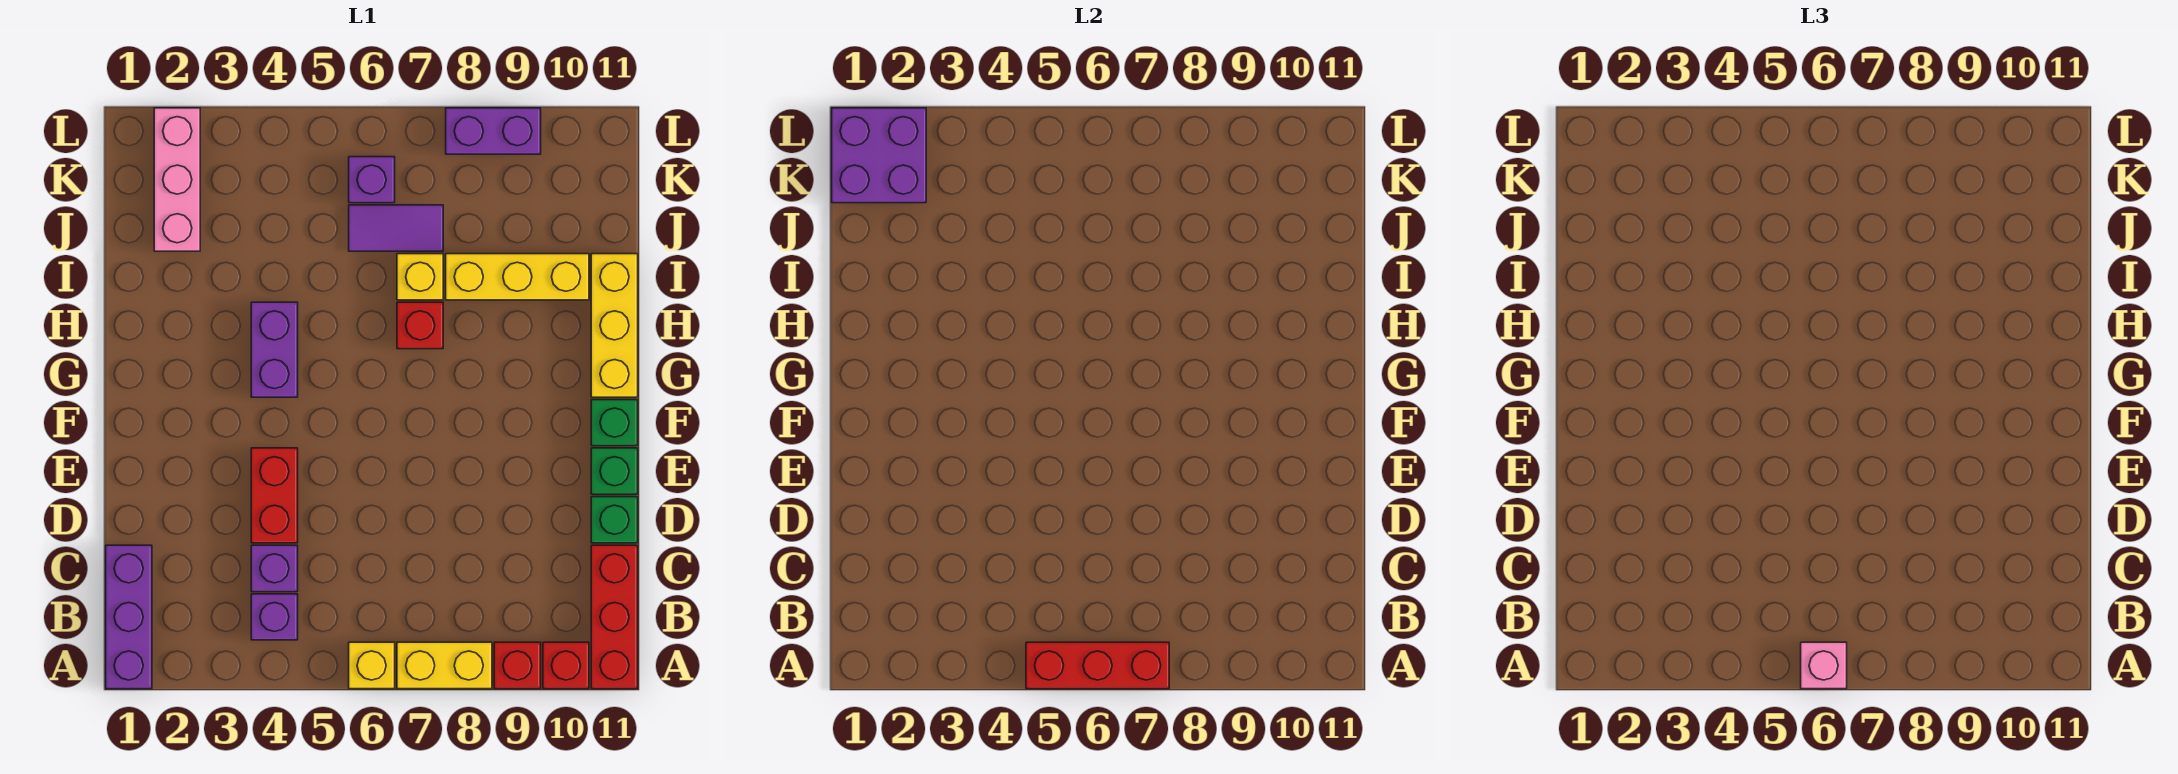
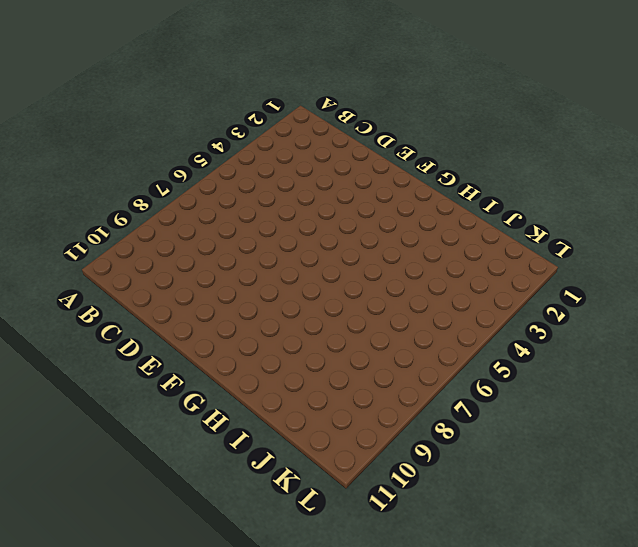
none -> purple 1x3 brick [106,545,152,689]
none -> yellow 1x1 brick [349,642,395,689]
none -> yellow 1x2 brick [397,642,492,689]

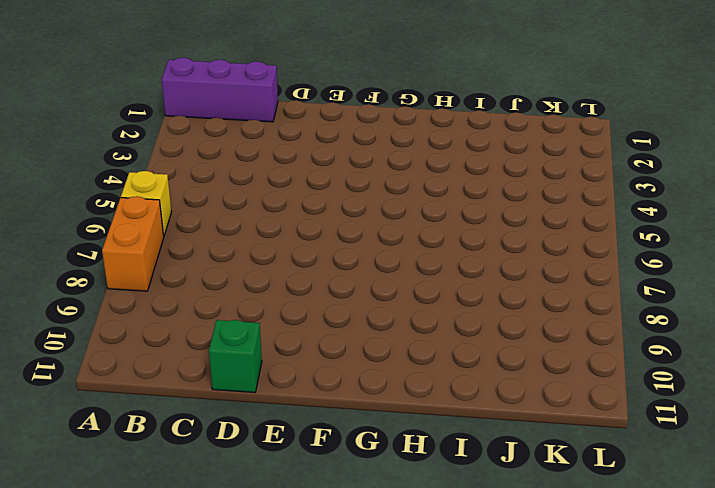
orange 1x2 brick [102,196,164,291] -> yellow 1x2 brick [397,642,492,689]
none -> red 1x1 brick [494,642,541,689]
none -> red 1x1 brick [543,642,589,689]
none -> red 1x3 brick [591,545,638,689]

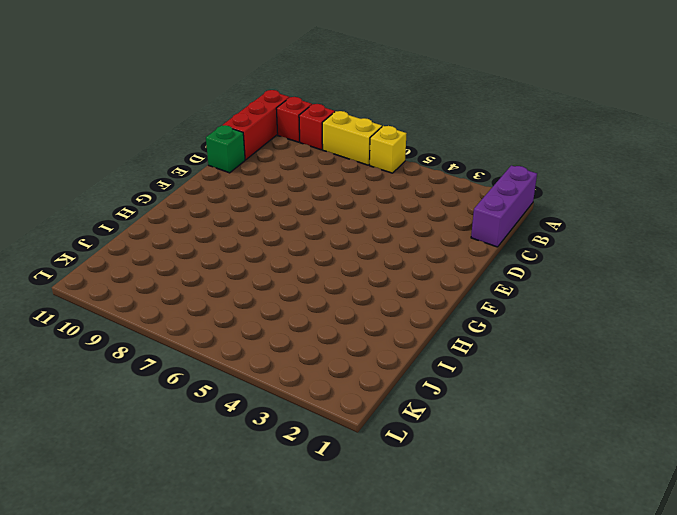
none -> purple 1x1 brick [251,594,298,640]
none -> purple 1x1 brick [251,545,298,592]
none -> red 1x2 brick [251,448,298,543]

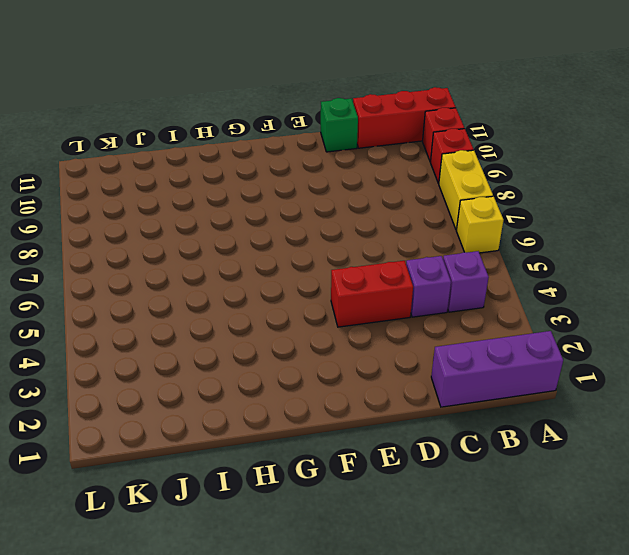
none -> green 1x1 brick [591,448,638,494]
none -> green 1x1 brick [591,400,638,446]
none -> purple 1x2 brick [251,302,298,397]

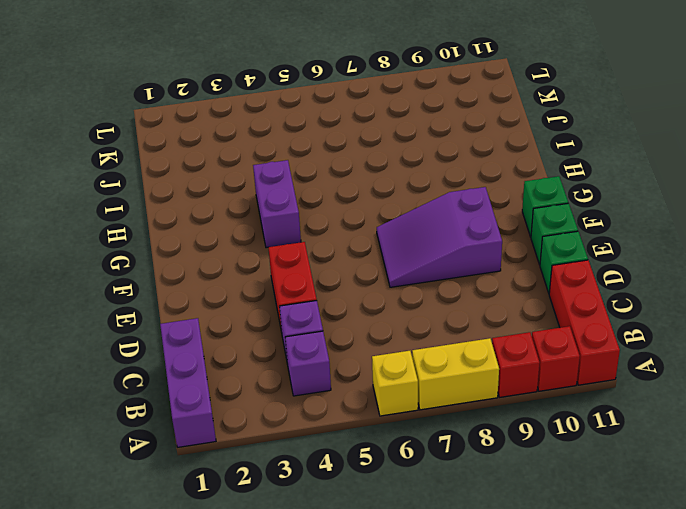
purple 2x3 slope [377,187,502,287] -> none
none -> yellow 1x3 brick [591,254,638,397]
none -> red 1x1 brick [397,302,443,349]
none -> yellow 1x1 brick [397,254,443,300]

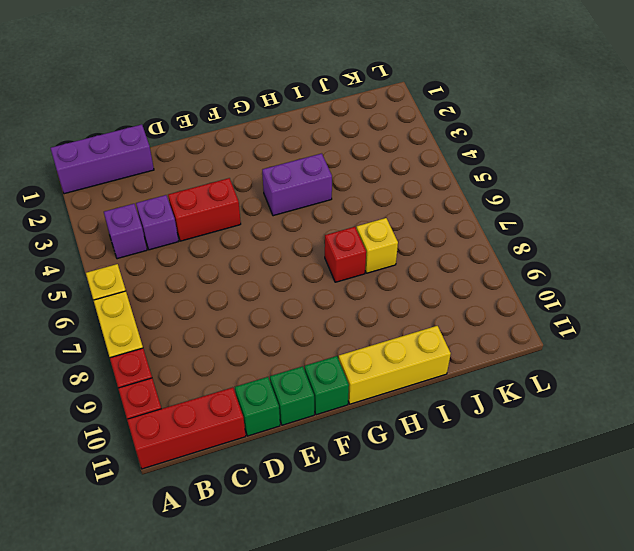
none -> yellow 1x3 brick [446,254,589,300]
none -> pink 1x3 brick [154,108,200,251]
none -> purple 1x2 tile [349,205,443,251]

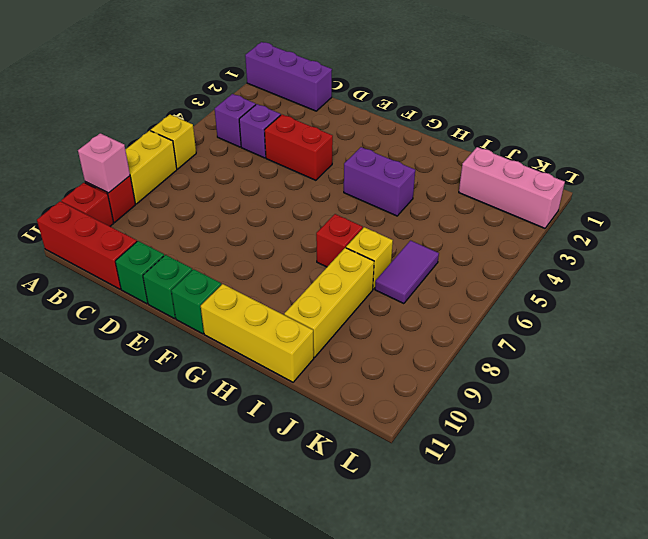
pink 1x1 brick [78,133,130,193] -> pink 1x1 brick moved to [1801,642,1847,689]
none -> purple 1x1 brick [349,157,395,203]
none -> purple 1x2 brick [446,108,541,154]
none -> red 1x3 brick [1026,642,1169,689]

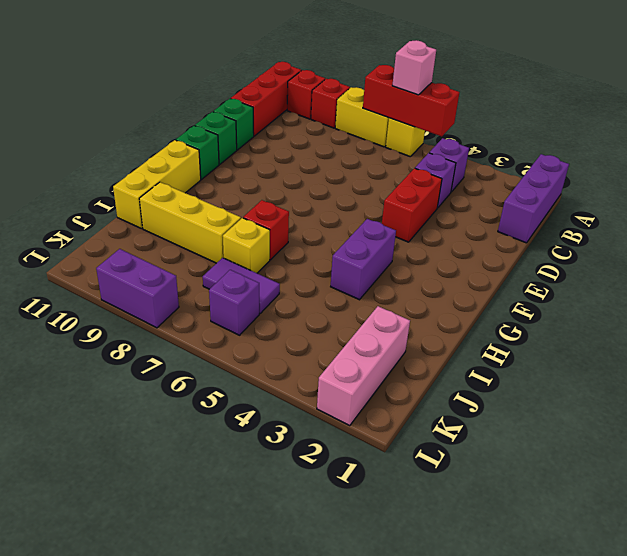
none -> purple 2x2 brick [832,108,926,203]

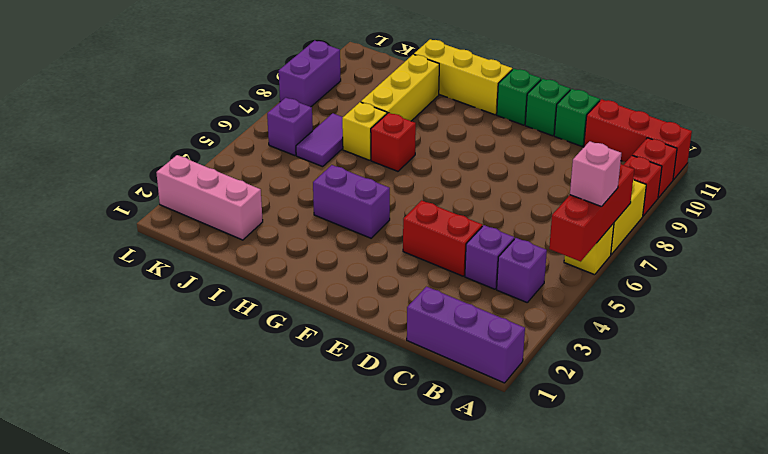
none -> purple 2x2 brick [832,108,926,203]

